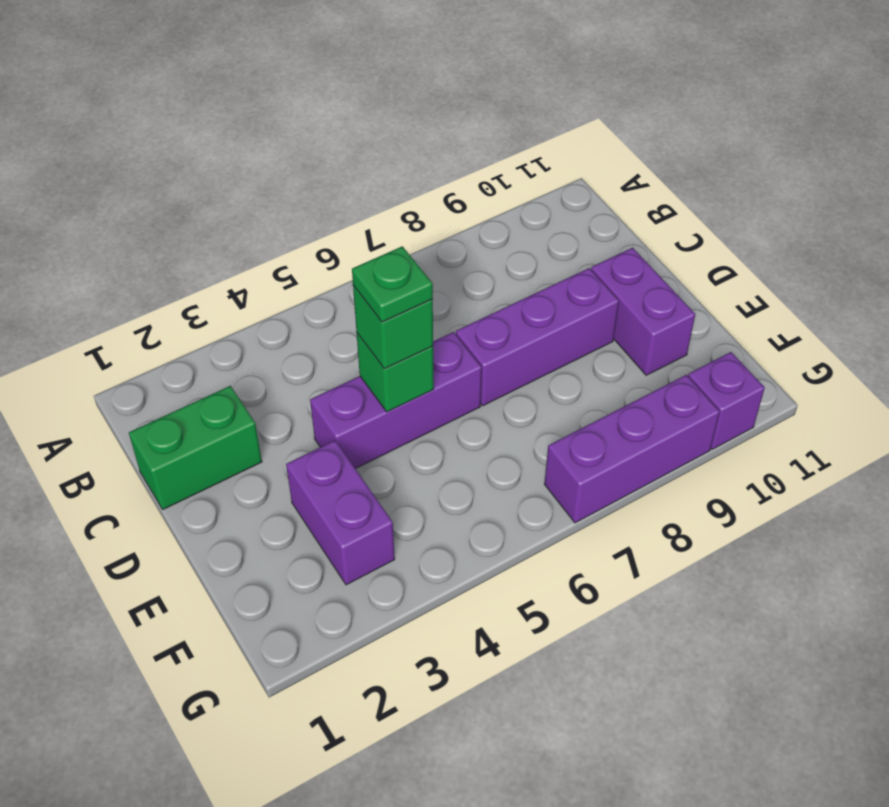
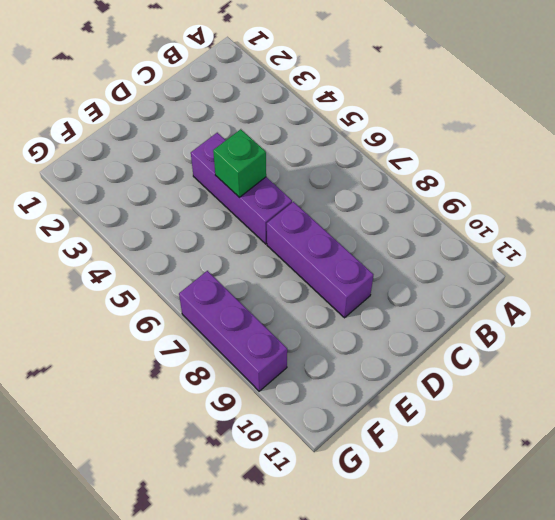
none -> green 1x2 brick [129,386,262,510]
none -> purple 1x2 brick [591,248,695,375]

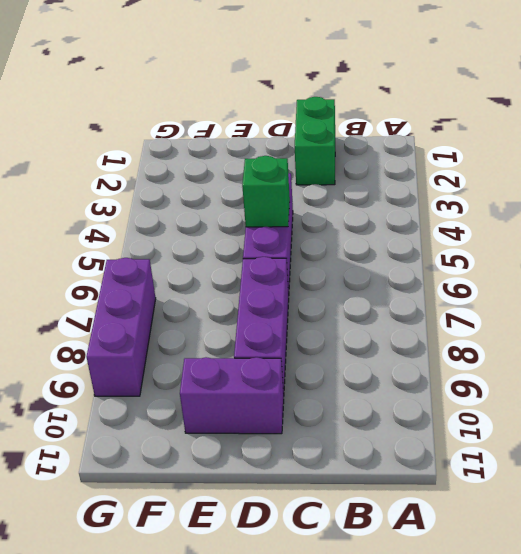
none -> purple 1x2 brick [286,440,395,585]
none -> purple 1x1 brick [688,352,765,449]

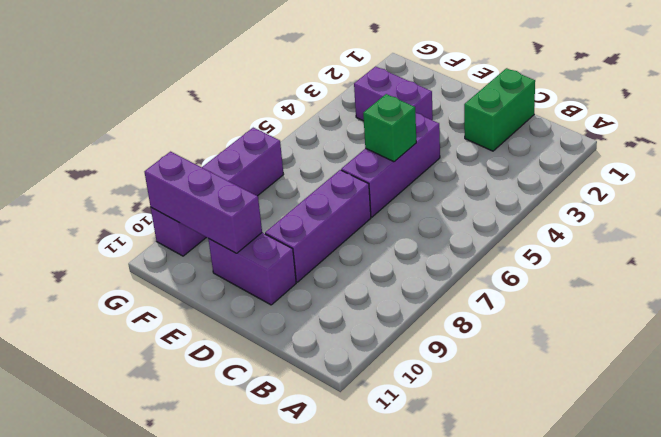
purple 1x3 brick [145,152,262,253] -> none
none -> green 1x1 brick [353,285,433,369]
none -> green 1x1 plate [352,246,433,322]

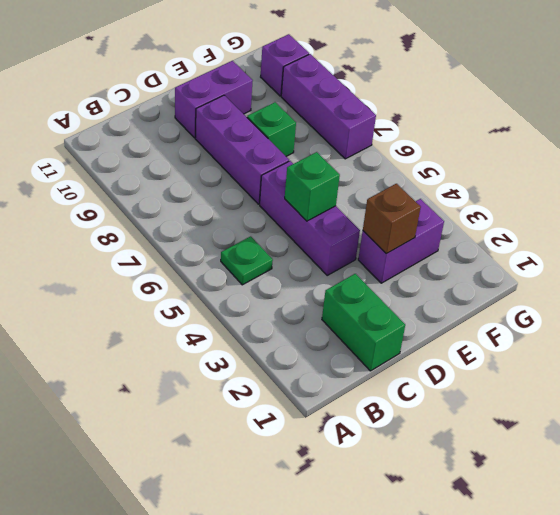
green 1x1 plate [221,236,273,285] -> green 1x1 plate moved to [352,246,433,322]
brown 1x1 brick [363,184,421,254] -> none
green 1x1 brick [247,102,296,156] -> green 1x1 brick moved to [353,285,433,369]

